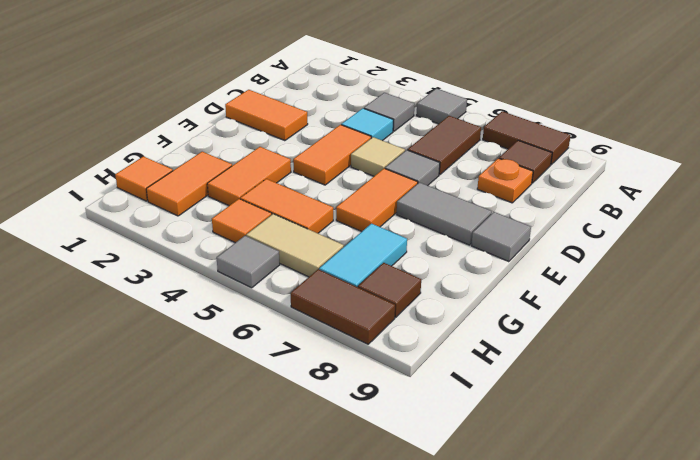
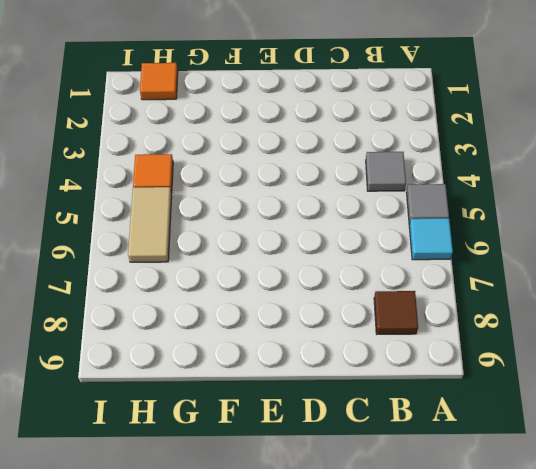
cyan 1x1 tile [409,218,453,260] -> cyan 1x1 tile moved to [341,108,393,141]
none -> brown 1x2 tile [483,111,571,165]
none -> brown 1x2 tile [408,116,481,175]
none -> orange 1x1 plate [477,158,533,203]

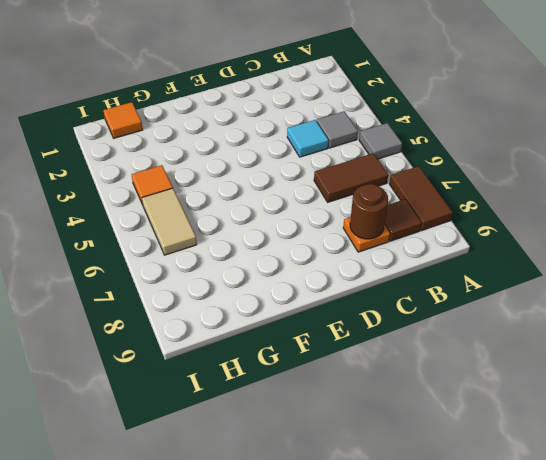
brown 1x1 round brick [350,184,388,239] -> none
none -> orange 1x2 tile [225,90,308,141]
none -> orange 1x2 tile [293,125,371,185]
none -> tan 1x1 tile [351,137,405,176]

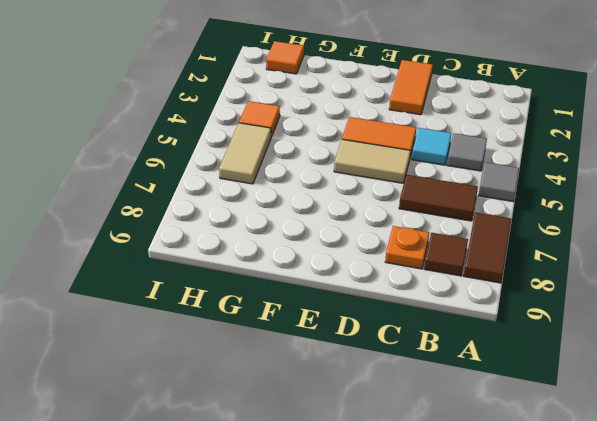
tan 1x2 tile [334,139,411,183] -> tan 1x1 tile [351,137,405,176]
none -> grey 1x1 tile [385,150,440,185]
none -> orange 1x2 tile [336,168,418,232]
none -> grey 1x2 tile [397,182,492,245]

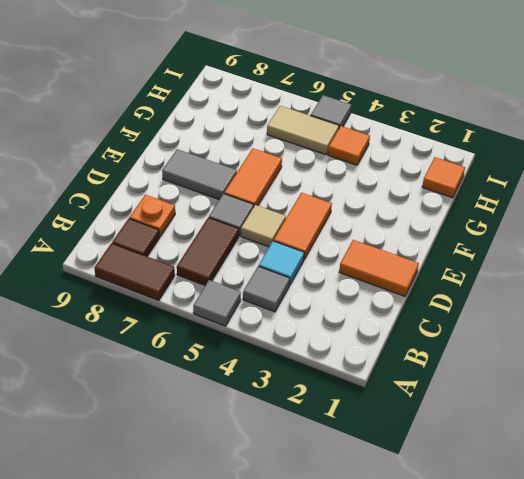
none -> grey 1x1 tile [471,212,531,262]
none -> orange 1x2 tile [207,147,291,206]
none -> orange 1x2 tile [146,152,232,216]

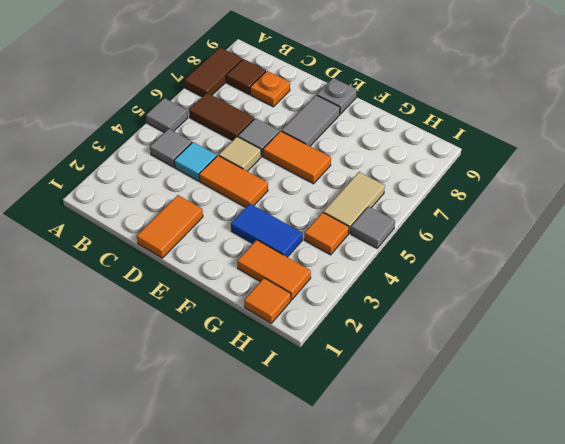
grey 1x1 plate [317,78,357,114] -> grey 1x1 tile [471,212,531,262]
blue 1x2 tile [231,204,302,257] -> orange 1x2 tile [207,147,291,206]
none -> orange 1x2 tile [240,179,333,233]
none -> cyan 1x2 tile [319,224,407,287]
none -> brown 1x1 tile [358,263,421,317]

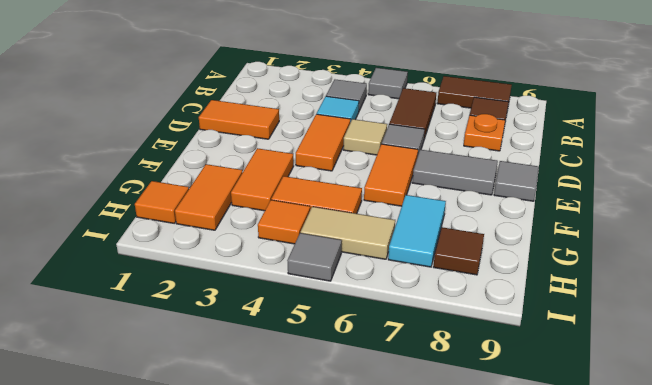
none -> brown 1x2 tile [291,269,395,344]

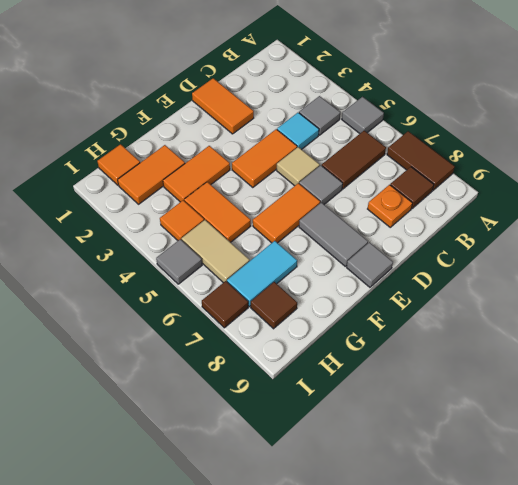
brown 1x1 tile [202,281,248,328] -> brown 1x2 tile [291,269,395,344]

